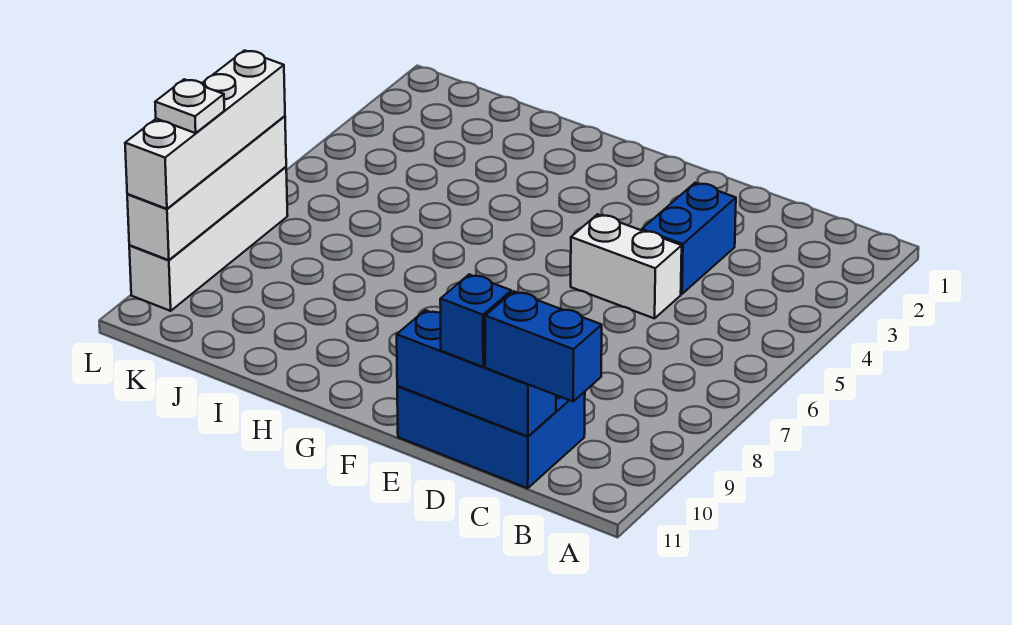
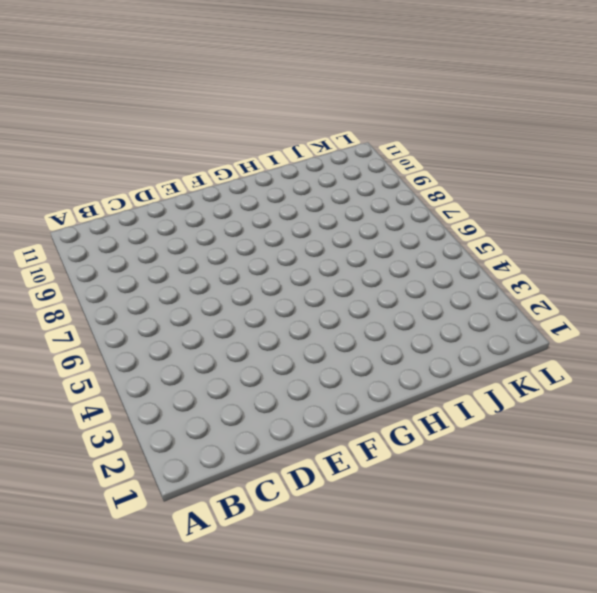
none -> blue 2x3 brick [397,386,585,488]
none -> blue 1x2 brick [642,183,736,294]

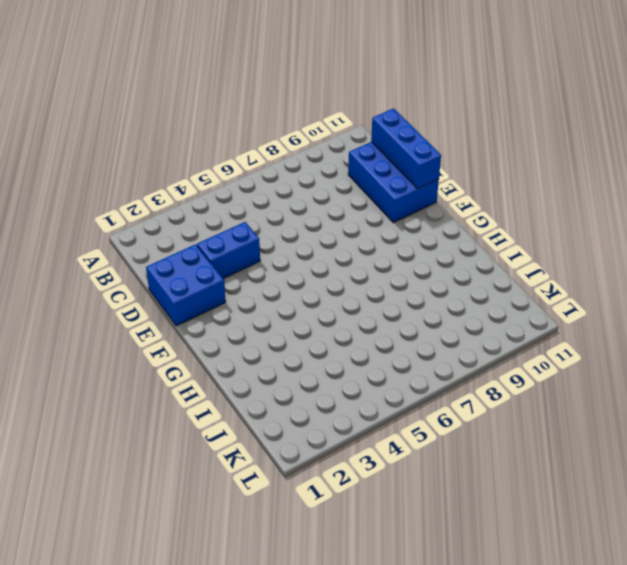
blue 2x2 brick [146,244,226,326] -> none
none -> white 1x2 brick [571,214,682,318]
none -> white 1x4 brick [129,167,288,311]

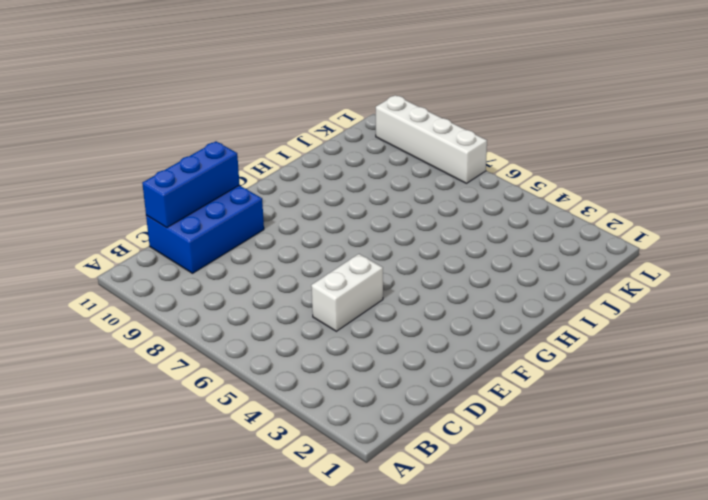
none -> blue 1x2 brick [642,183,736,294]
none -> white 1x4 brick [127,116,286,260]

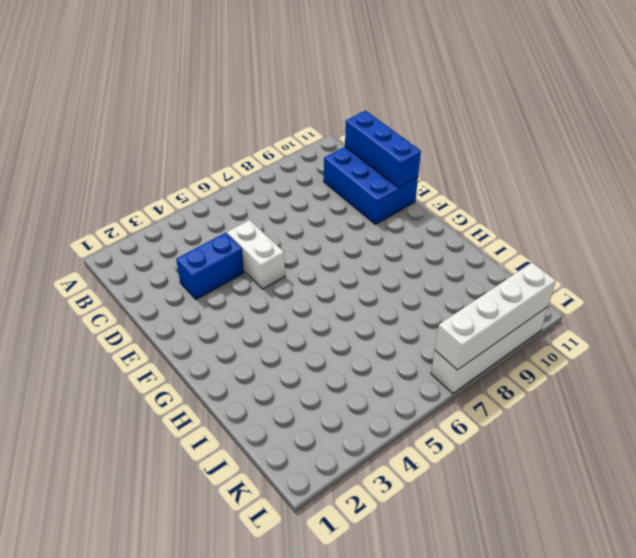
none -> blue 1x2 brick [485,291,602,402]
none -> blue 1x1 brick [440,274,511,367]

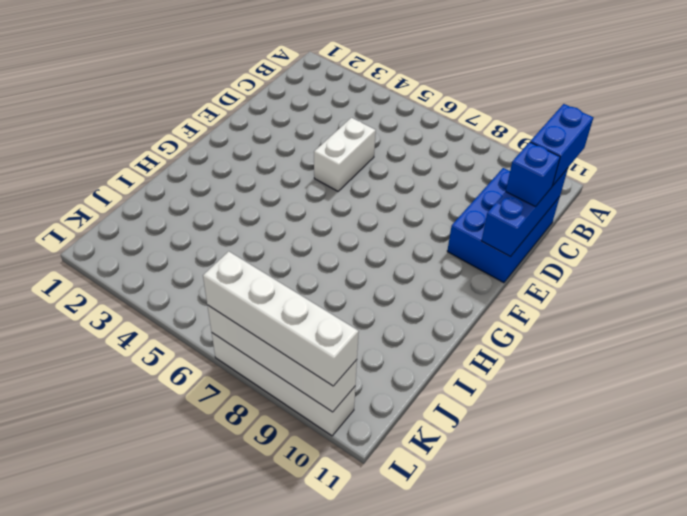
none -> blue 1x2 brick [642,183,736,294]
none -> white 1x1 plate [155,79,224,133]

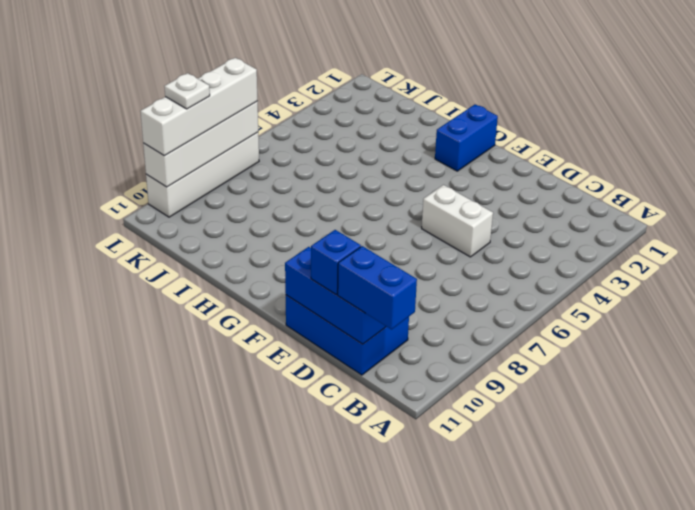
blue 1x2 brick [435,104,498,171] -> blue 1x2 brick moved to [642,183,736,294]

